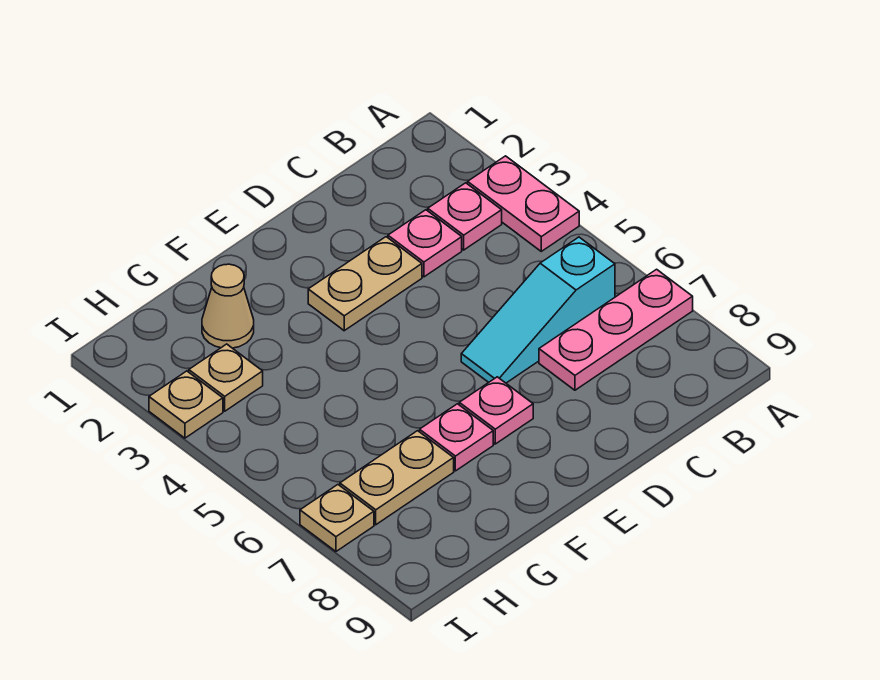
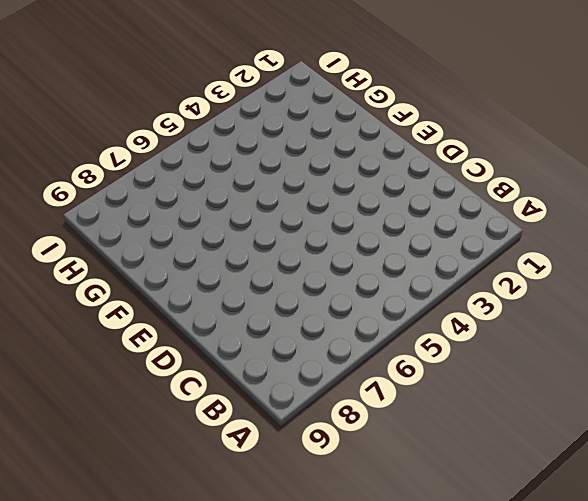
none -> pink 1x2 plate [468,156,579,251]
none -> pink 1x3 plate [539,269,693,390]
none -> pink 1x1 plate [428,183,502,250]

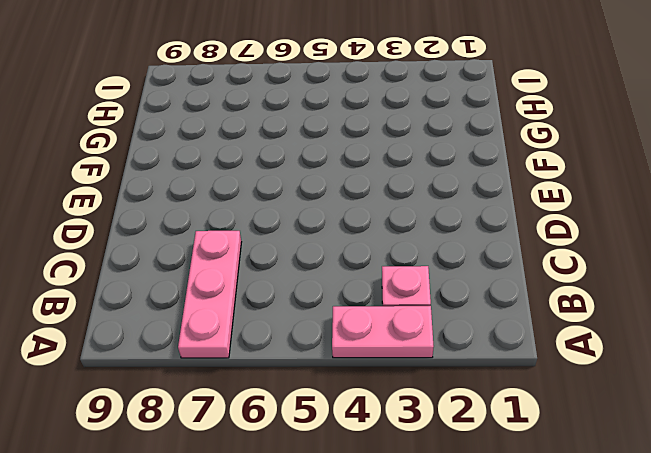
none -> cyan 1x3 slope [461,237,615,383]
none -> pink 1x1 plate [388,210,462,277]
none -> tan 1x2 plate [308,237,422,331]

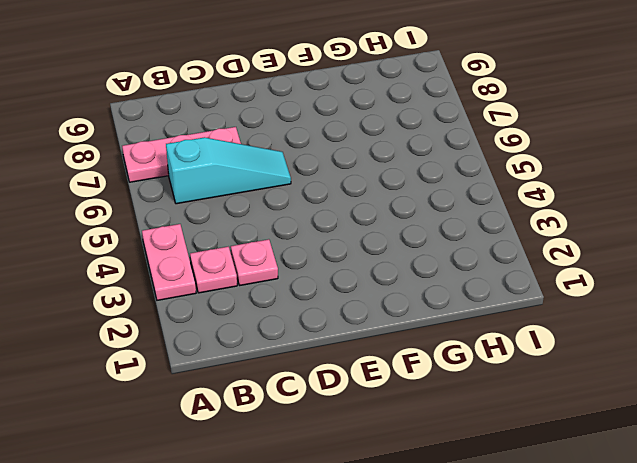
none -> tan 1x2 plate [308,237,422,331]
none -> pink 1x1 plate [459,377,533,444]
none -> pink 1x1 plate [420,404,493,471]

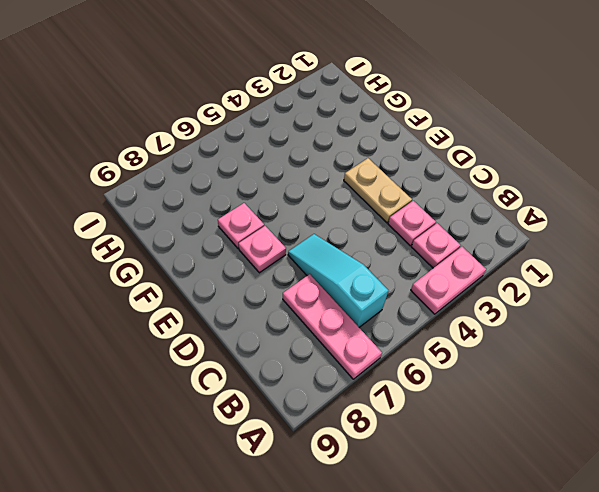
none -> tan 1x1 cone [202,264,254,348]
none -> tan 1x2 plate [340,431,454,525]
none -> tan 1x1 plate [189,344,263,411]

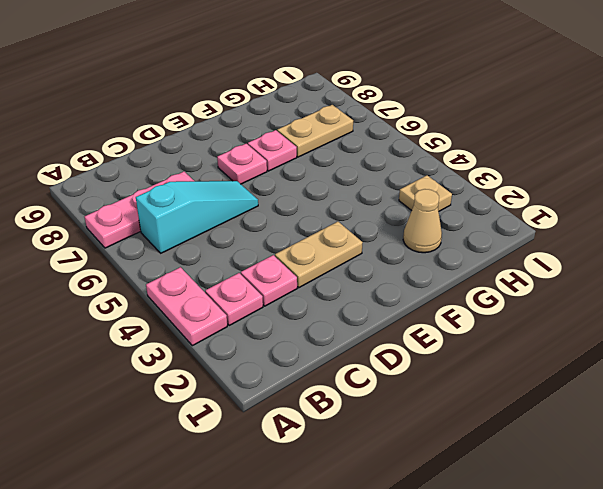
none -> tan 1x1 plate [149,371,223,438]
none -> tan 1x1 plate [300,485,374,551]

